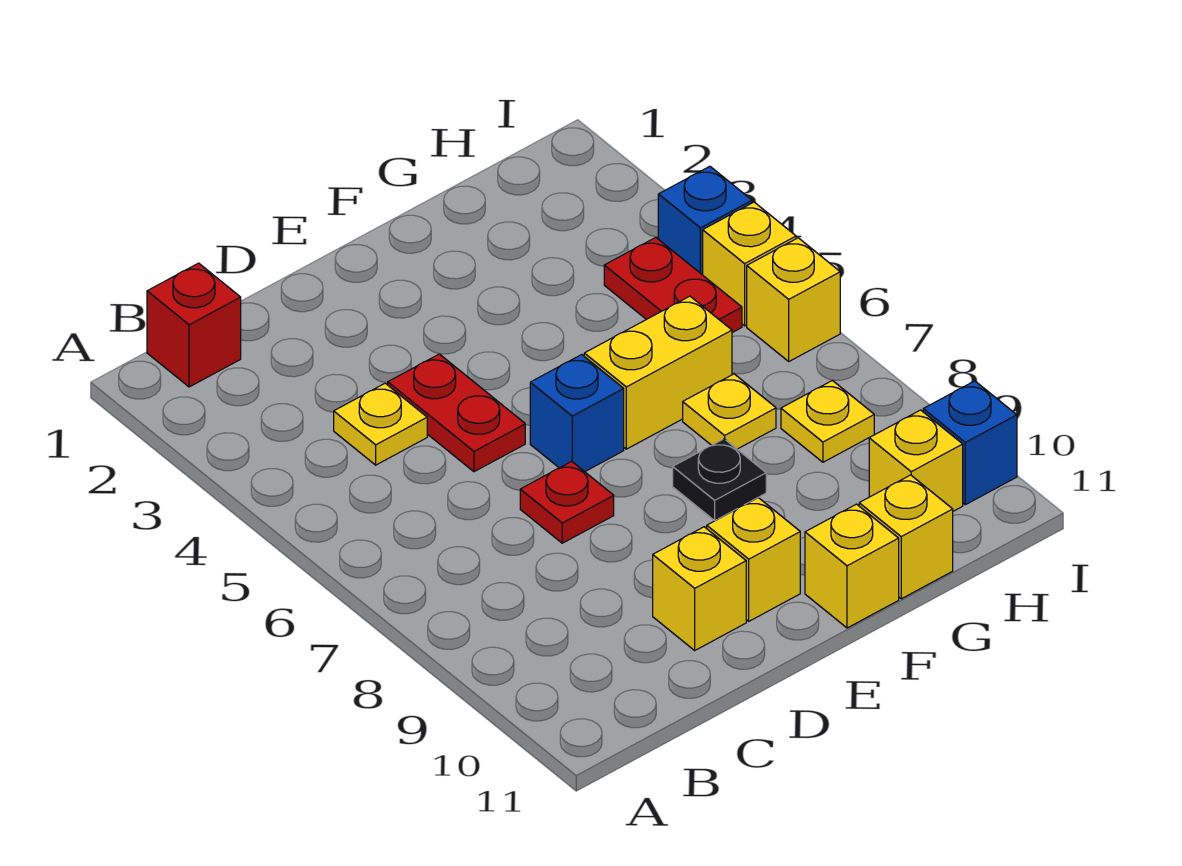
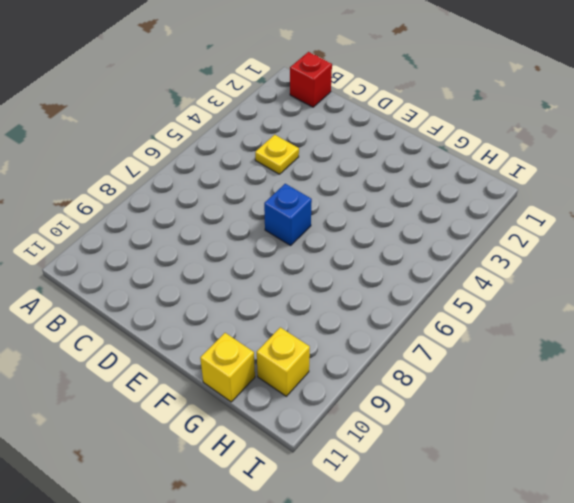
none -> red 1x2 plate [388,354,525,472]
none -> red 1x1 plate [520,461,614,543]
none -> yellow 1x1 brick [653,527,746,650]

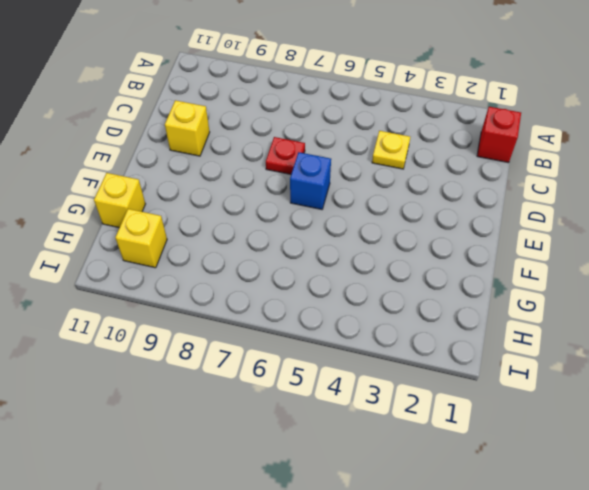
none -> red 1x2 plate [388,354,525,472]
none -> yellow 1x1 brick [707,498,800,621]
none -> yellow 1x2 brick [584,296,732,449]

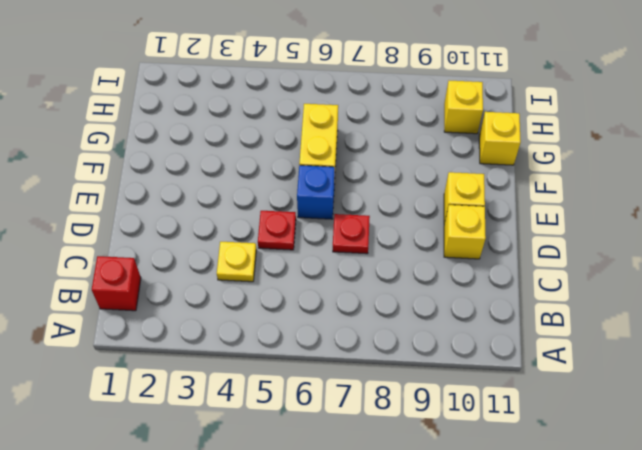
red 1x1 plate [258,211,296,250] -> red 1x2 plate [388,354,525,472]
none -> black 1x1 plate [673,439,766,520]
none -> yellow 1x1 brick [805,504,899,628]
none -> yellow 1x1 plate [683,374,776,449]

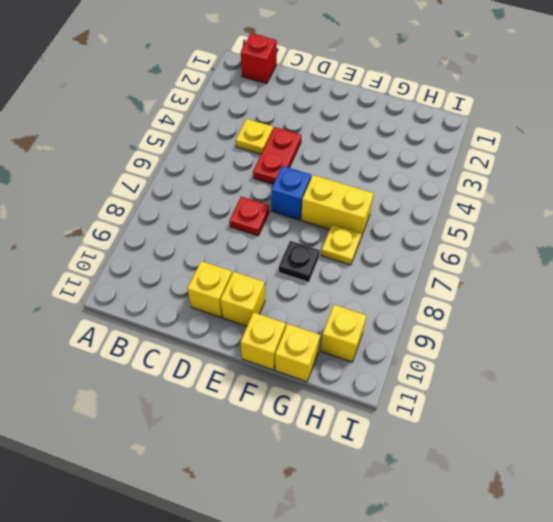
none -> red 1x2 plate [604,237,742,333]
none -> yellow 1x1 plate [781,381,874,462]
none -> blue 1x1 brick [658,166,752,275]

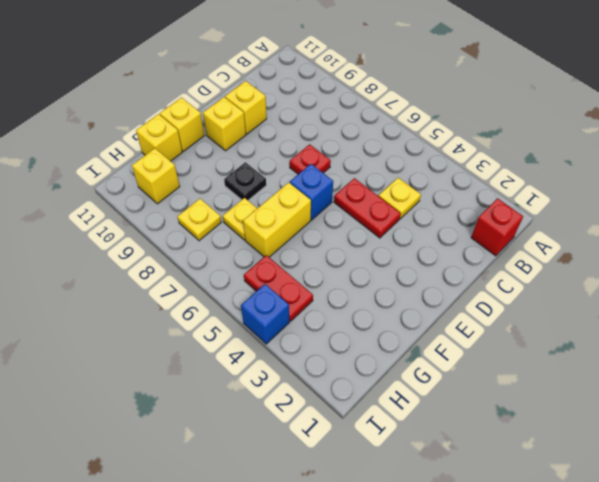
none -> yellow 1x1 brick [703,202,796,326]
none -> yellow 1x1 brick [747,238,840,361]
none -> blue 1x1 brick [923,381,1017,505]

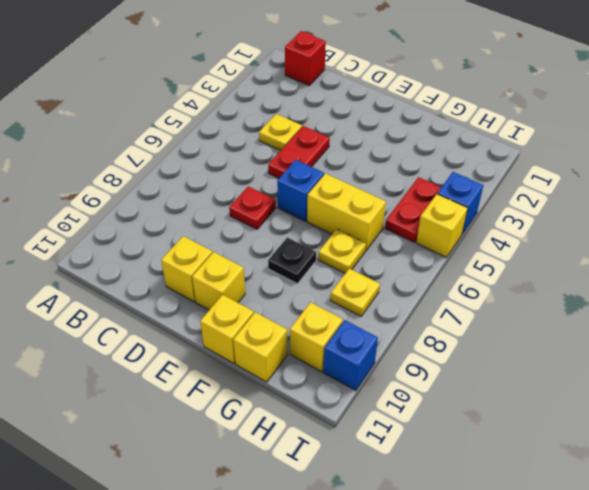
none -> yellow 1x1 brick [747,238,840,361]

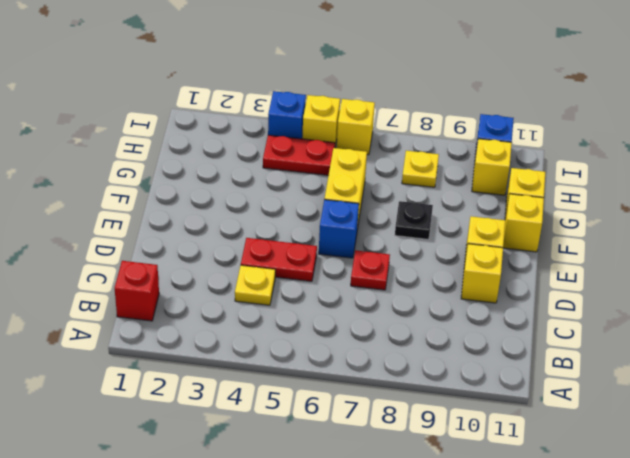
none -> yellow 1x1 plate [683,374,776,449]

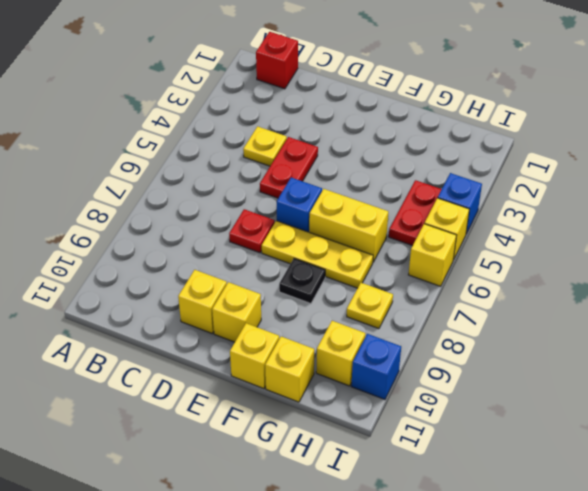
yellow 1x3 plate [262,221,373,288] -> yellow 1x1 plate [683,374,776,449]

